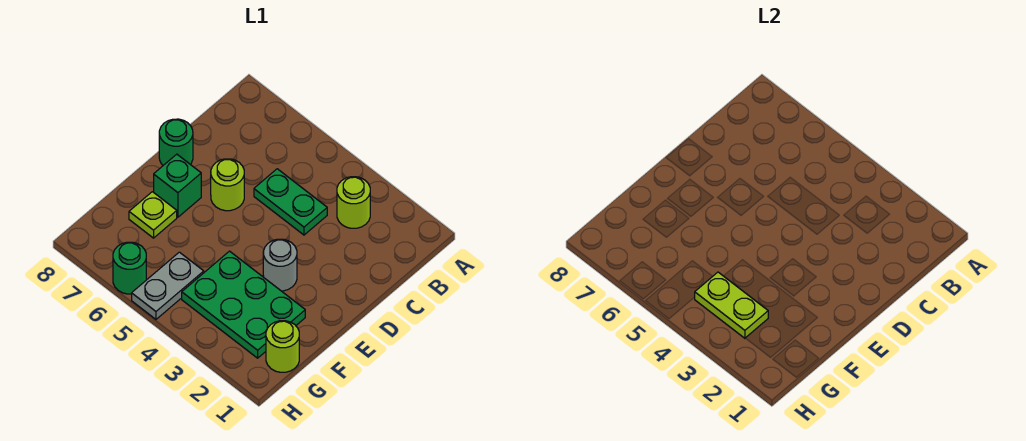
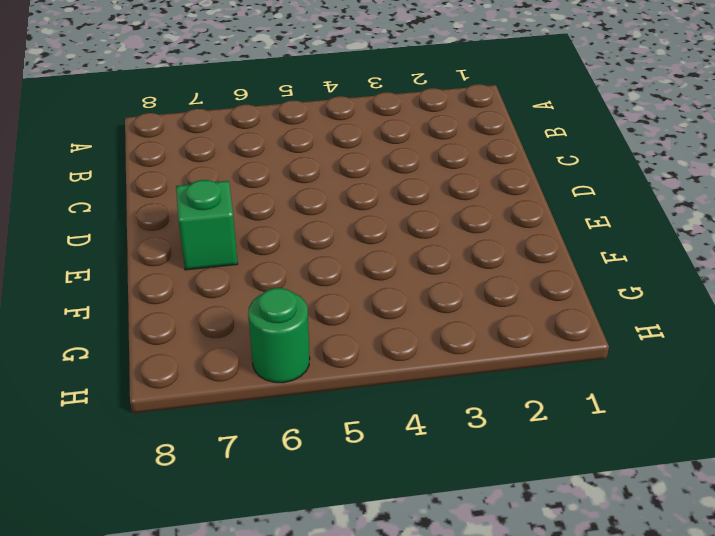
none -> lime 1x1 round brick [337,177,370,228]
none -> green 1x2 plate [254,169,327,235]
none -> lime 1x1 round brick [211,159,244,211]

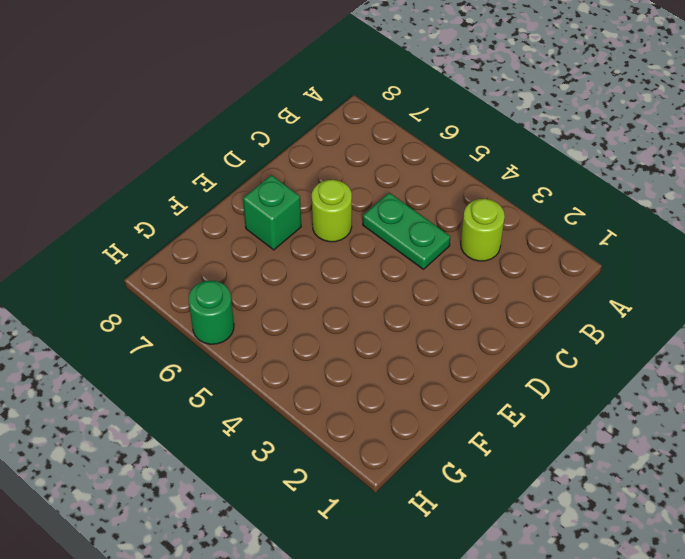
none -> green 1x1 round brick [159,119,193,165]
none -> grey 1x1 round brick [263,239,297,291]
none -> green 2x3 plate [182,251,305,358]

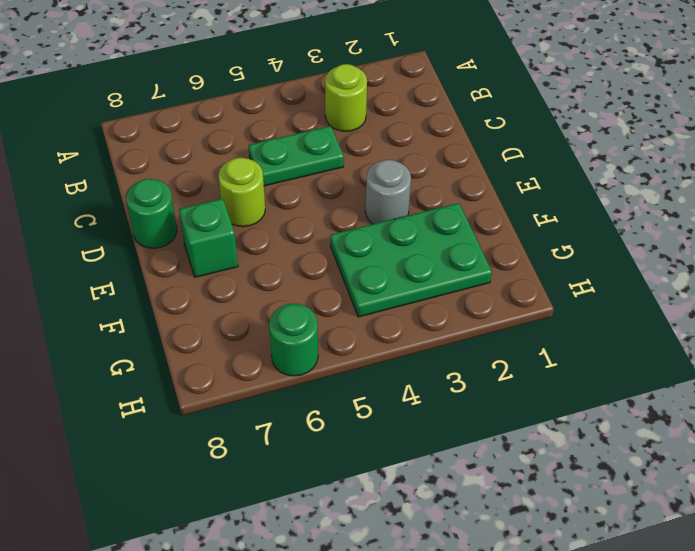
none -> lime 1x1 plate [129,192,177,238]
none -> lime 1x1 round brick [266,321,299,372]
none -> grey 1x2 plate [132,252,204,319]

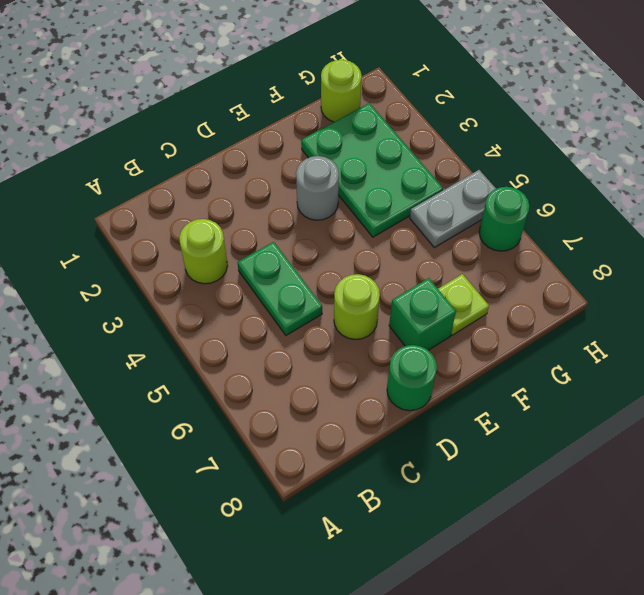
none -> lime 1x2 plate [695,272,768,338]

